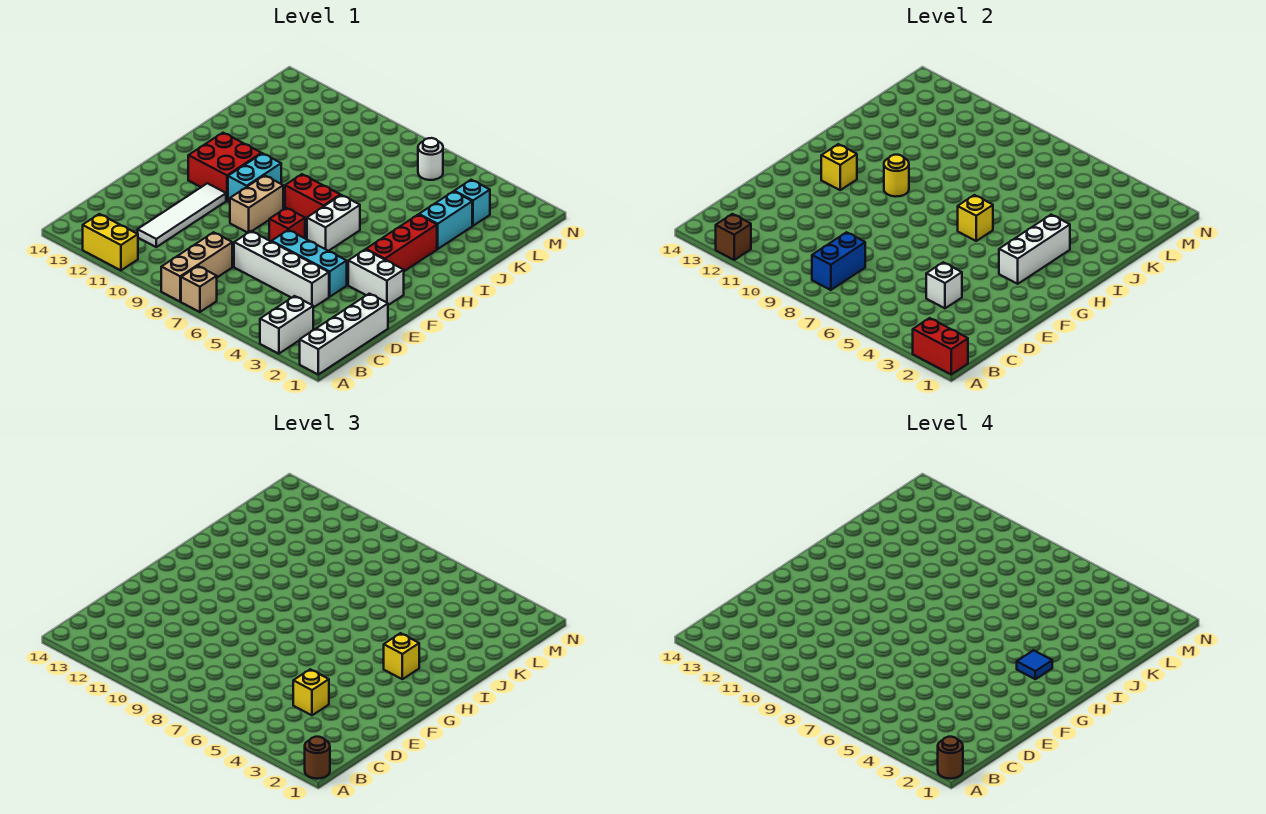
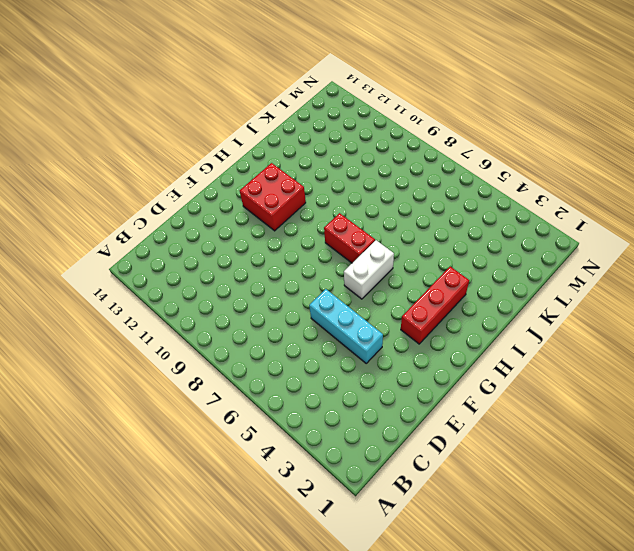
none -> white 1x4 brick [300,294,388,374]
none -> white 1x2 brick [260,296,313,354]
none -> tan 1x1 brick [181,266,217,312]
none -> tan 1x3 brick [161,232,232,301]

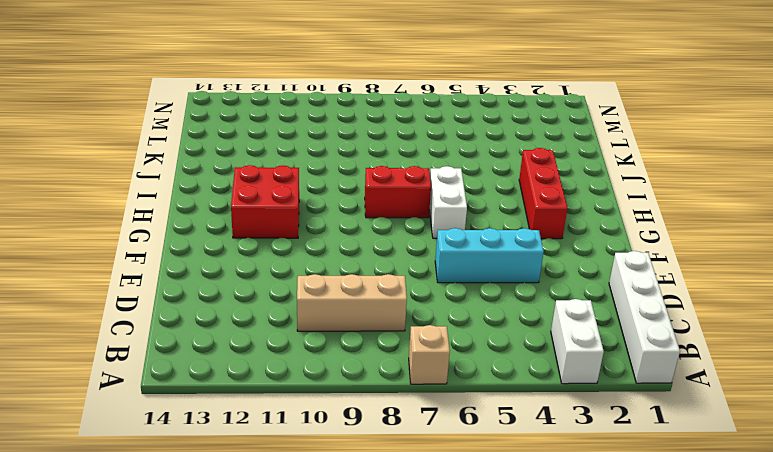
tan 1x3 brick [297,274,407,331] -> tan 1x3 brick turned to [161,232,232,301]
none -> yellow 1x2 brick [83,214,138,270]
none -> white 1x4 tile [138,183,226,247]
none -> white 1x4 brick [234,231,329,308]
none -> white 1x2 brick [348,250,404,305]

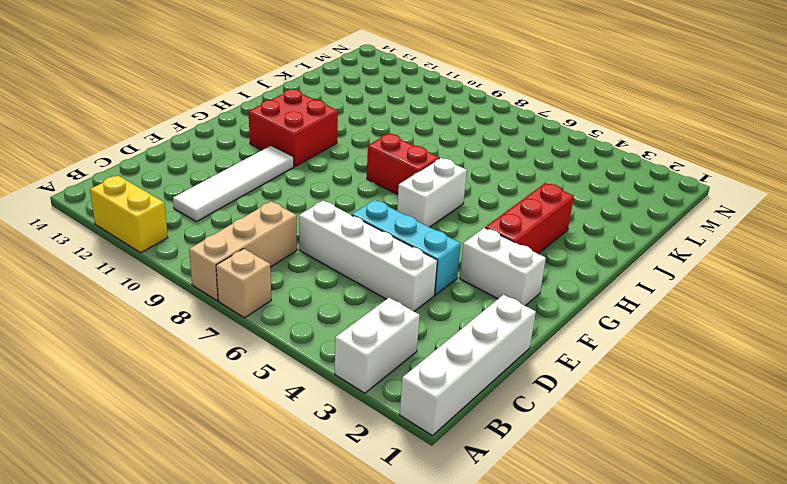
none -> red 1x1 brick [269,208,305,242]
none -> tan 1x2 brick [230,175,283,233]
none -> cyan 1x2 brick [228,153,281,202]
none -> cyan 1x2 brick [419,191,472,249]

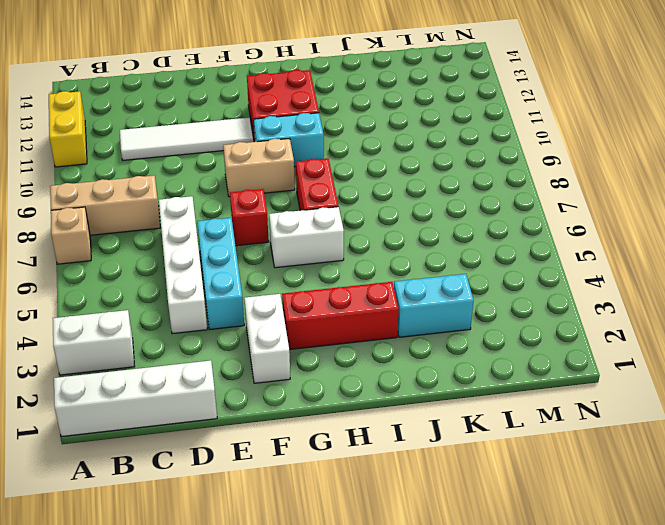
none -> cyan 1x1 brick [454,180,490,226]
none -> white 1x1 round brick [418,138,443,180]
none -> red 1x2 brick [913,318,968,374]
none -> brown 1x1 brick [716,214,751,260]

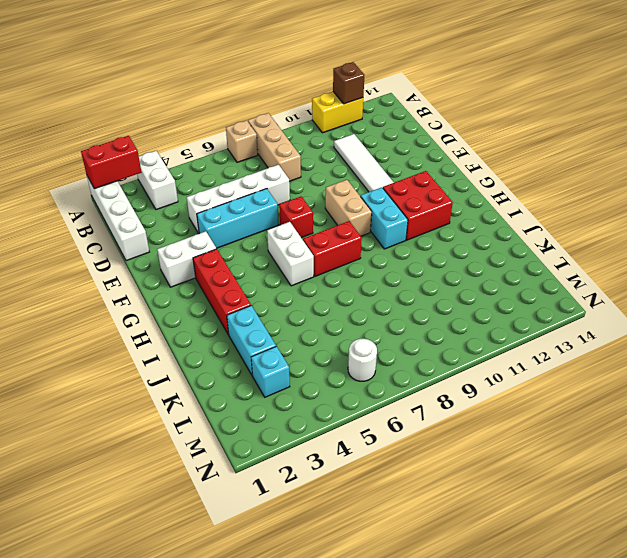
none -> blue 1x2 brick [812,232,865,290]
none -> white 1x1 brick [926,262,962,308]
none -> white 1x3 brick [999,215,1070,284]
none -> yellow 1x1 brick [821,144,857,190]

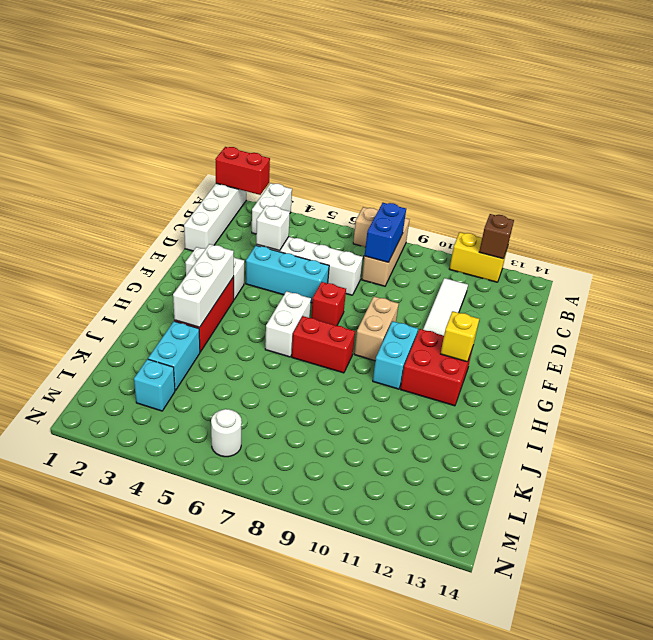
none -> yellow 1x1 brick [958,195,993,241]
none -> yellow 1x1 round brick [884,155,909,197]
none -> brown 1x1 round brick [305,737,330,779]
none -> yellow 1x1 brick [293,669,329,715]

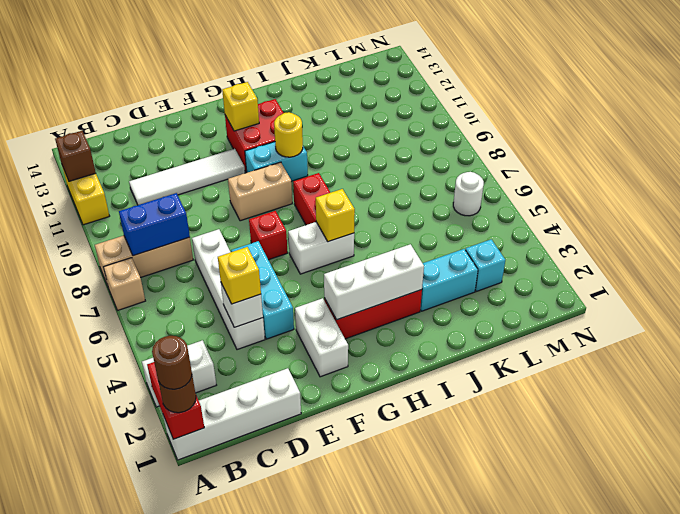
none -> yellow 1x1 brick [384,633,419,679]
none -> blue 1x1 tile [1017,650,1052,679]

